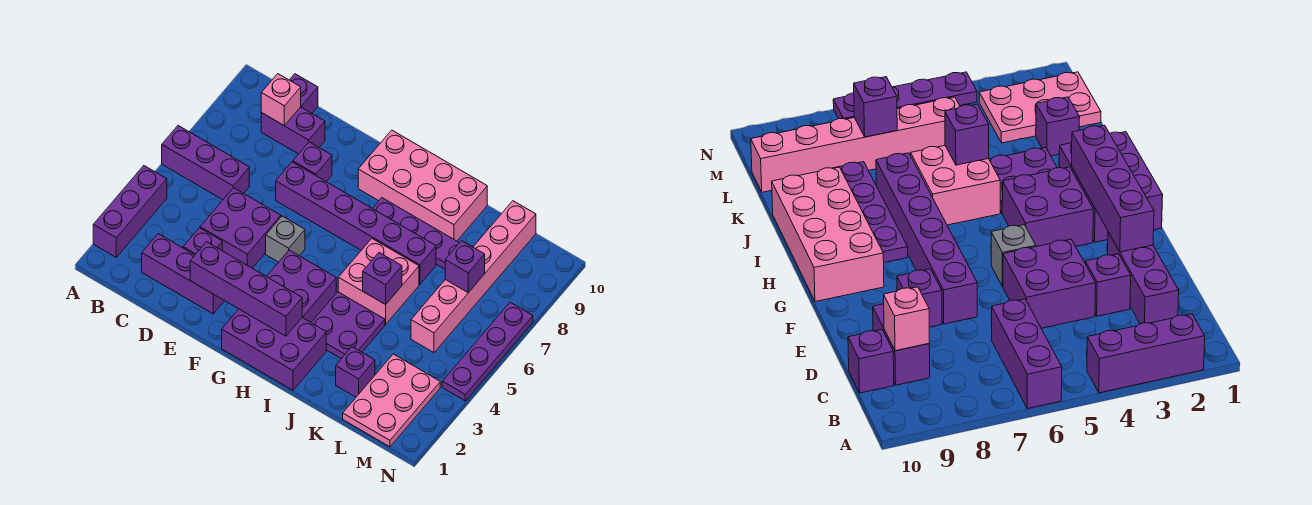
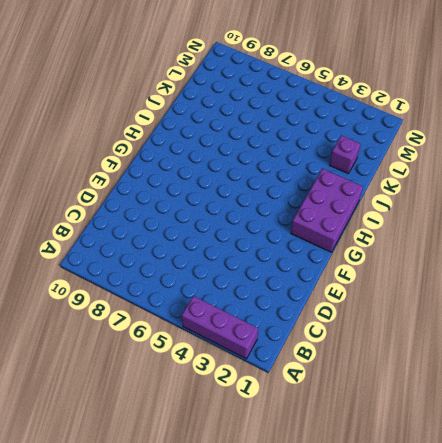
none -> purple 1x3 brick [162,126,249,200]
none -> purple 1x3 brick [142,234,224,314]
none -> purple 1x2 brick [261,107,325,154]

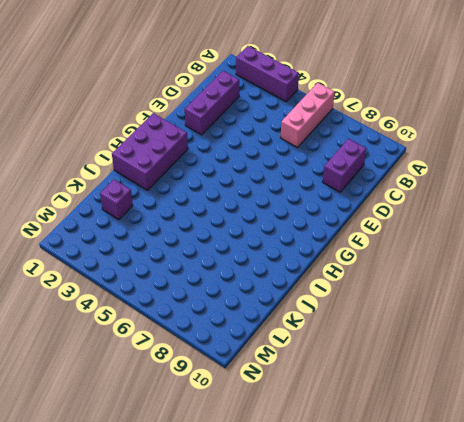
pink 1x3 brick [281,83,335,147] -> purple 1x3 brick [162,126,249,200]
none -> purple 1x1 brick [290,74,318,113]
none -> purple 1x1 brick [183,228,222,255]
none -> purple 2x2 brick [200,188,281,268]

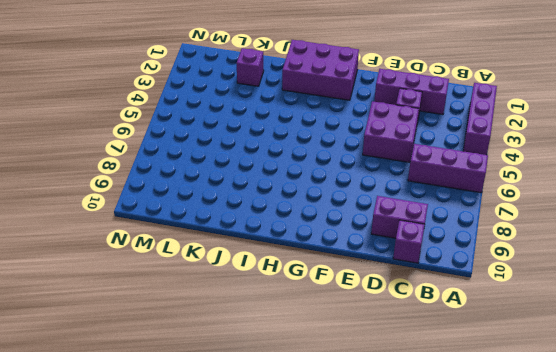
none -> purple 1x6 brick [276,162,436,284]
none -> purple 1x1 brick [293,142,332,182]
none -> grey 1x1 brick [266,216,305,262]

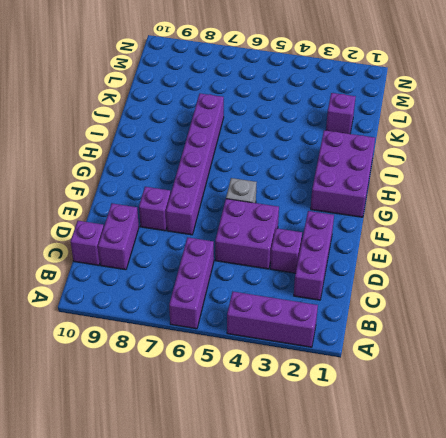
none -> purple 2x2 brick [267,250,336,322]
none -> pink 2x4 brick [358,130,487,241]
none -> purple 1x4 plate [372,198,459,269]

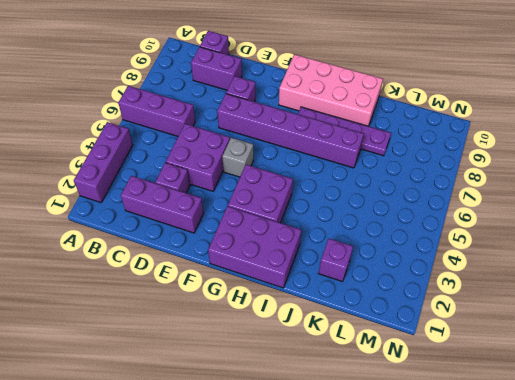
none -> purple 2x2 plate [311,292,385,359]
none -> pink 2x2 brick [338,239,419,324]
none -> pink 2x3 plate [343,354,440,447]

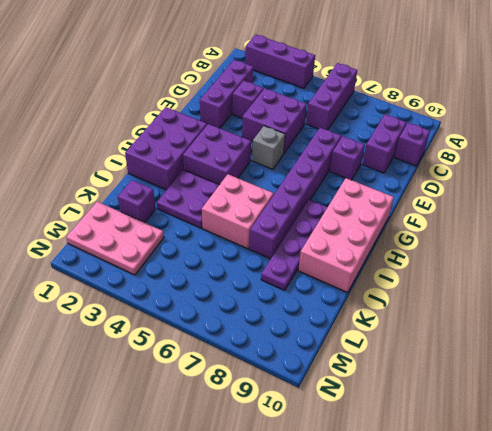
none -> pink 1x6 brick [411,201,536,353]
none -> purple 1x4 plate [442,302,533,401]
none -> pink 1x1 brick [261,74,301,126]

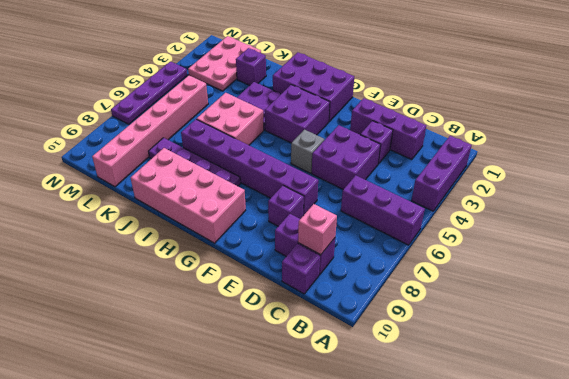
none -> purple 1x4 brick [190,242,302,336]
none -> purple 1x1 brick [363,253,402,305]
none -> purple 1x1 brick [445,241,485,293]

